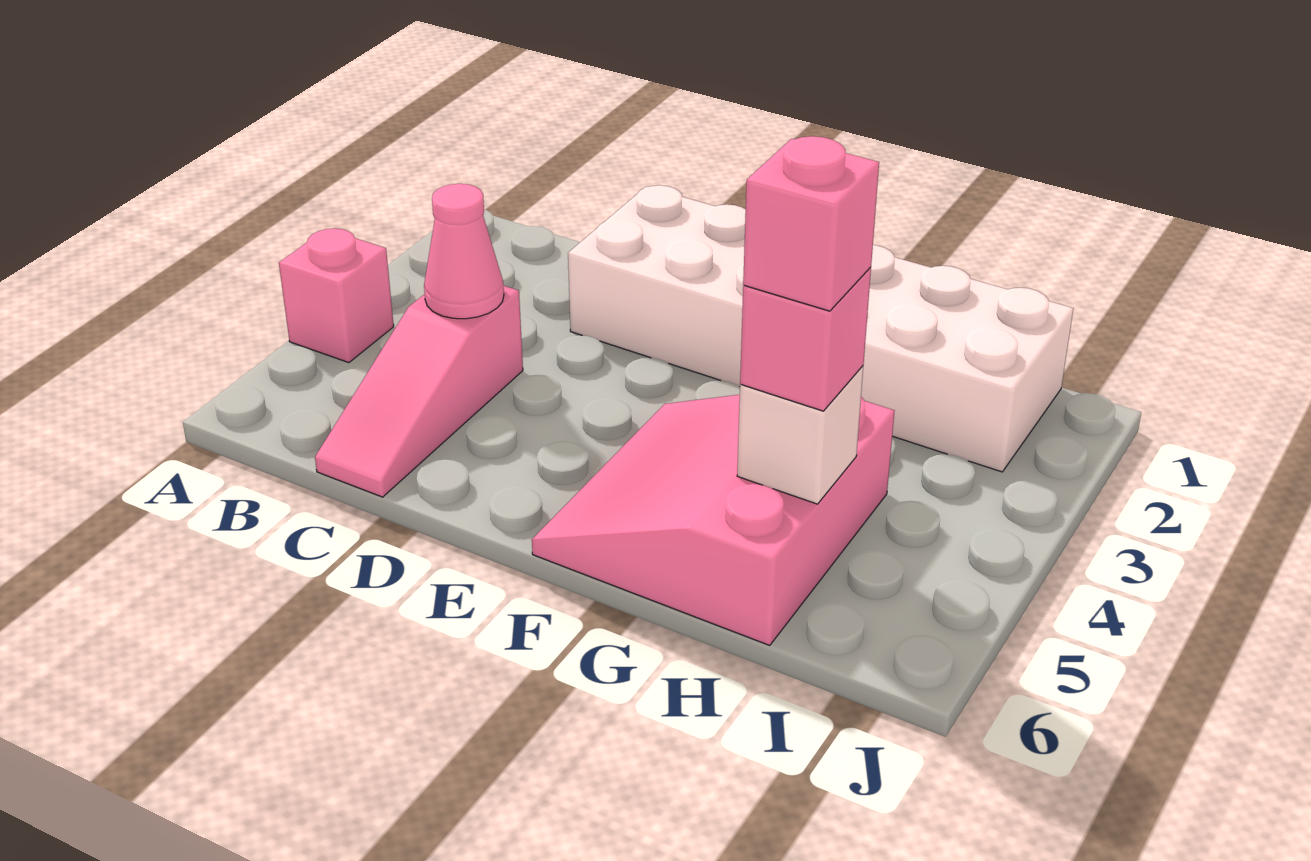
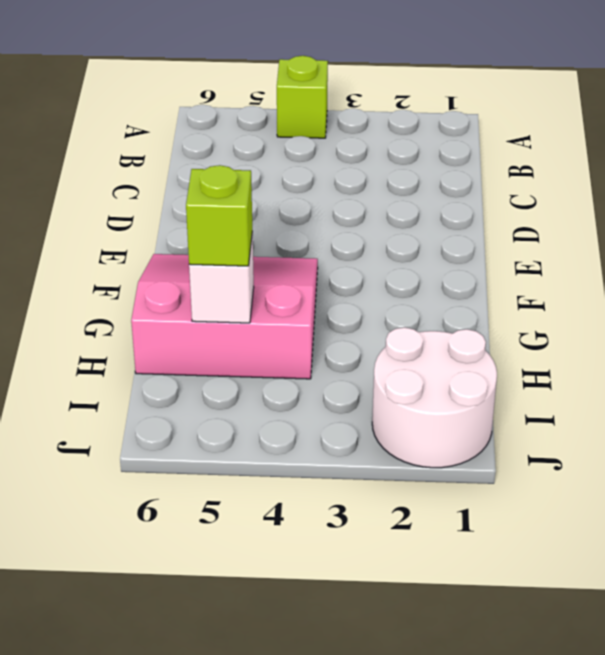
lime 1x1 brick [277,56,328,138] -> pink 1x1 brick [279,228,394,363]
lime 1x1 brick [186,165,252,266] -> pink 1x1 brick [740,267,871,411]
white 2x2 round brick [372,327,497,468] -> white 2x6 brick [568,185,1073,472]
none -> pink 1x3 slope [315,285,523,497]
none -> pink 1x1 cone [424,184,504,319]

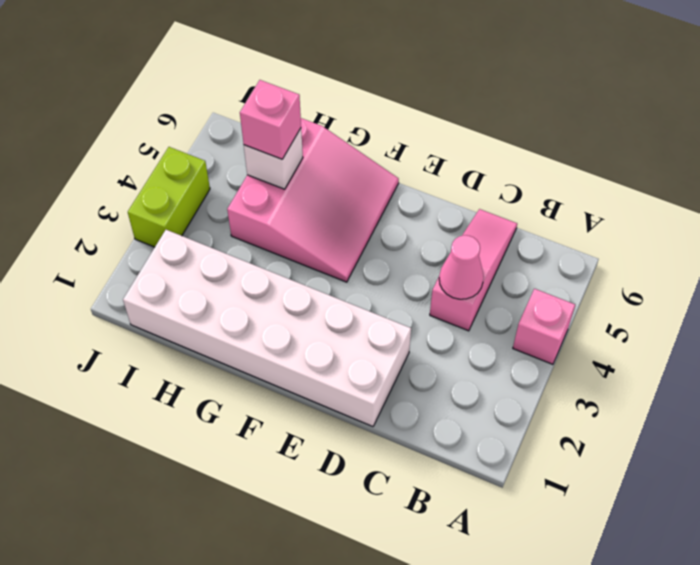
lime 1x2 brick [128,147,210,247] -> none
none -> pink 1x1 brick [743,136,879,311]

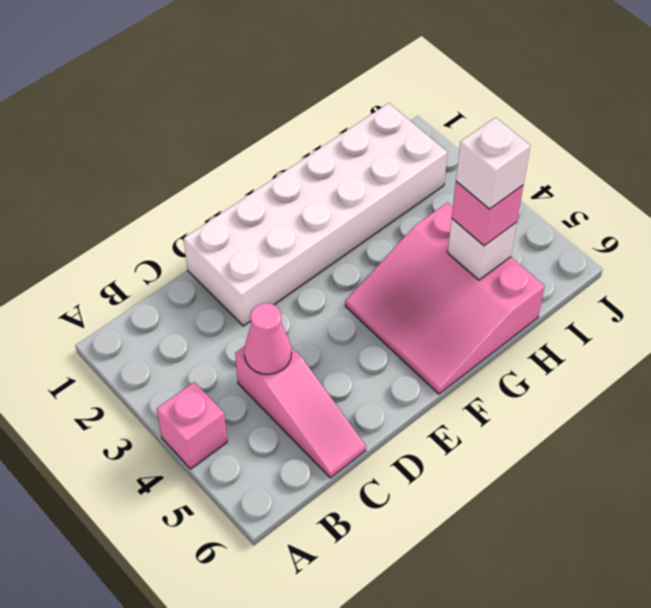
white 1x1 brick [456,117,530,209] -> pink 1x1 brick [743,136,879,311]

